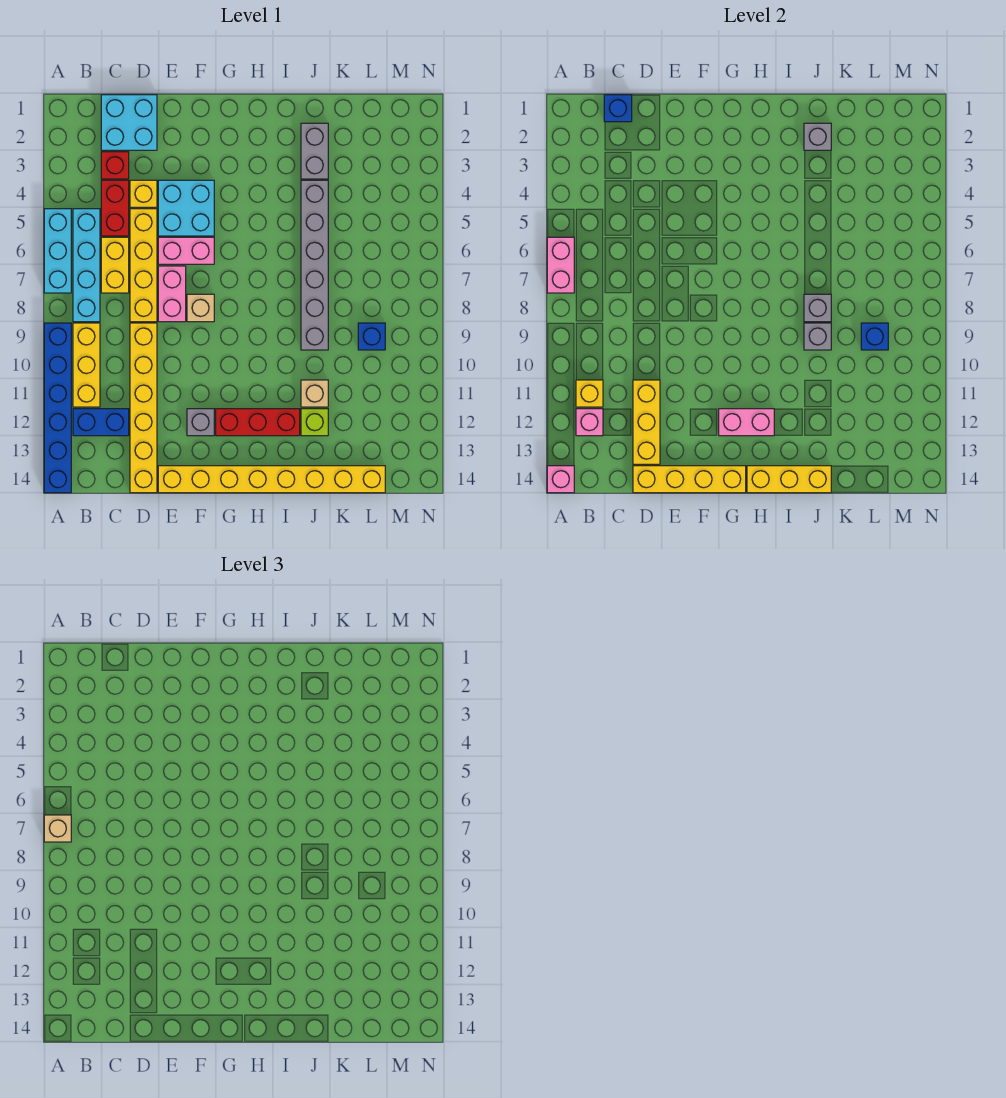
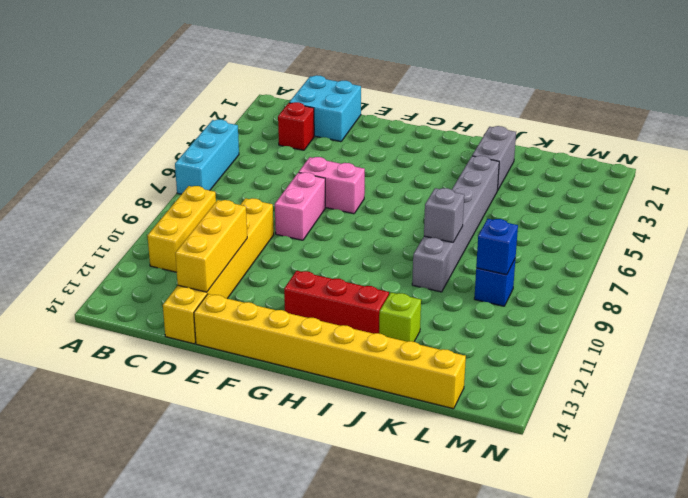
none -> blue 1x6 brick [44,323,71,493]
none -> cyan 1x4 brick [73,209,100,322]
none -> blue 1x2 brick [73,409,129,436]
none -> red 1x2 brick [101,180,129,236]

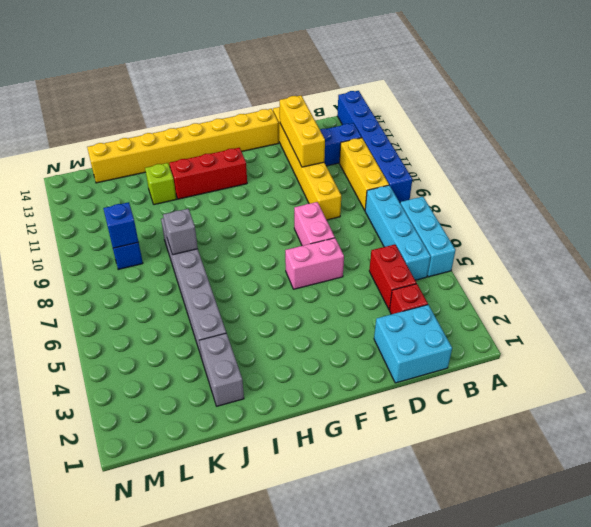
none -> yellow 1x2 brick [101,237,129,293]
none -> yellow 1x1 brick [130,180,157,207]
none -> yellow 1x4 brick [130,209,157,322]
none -> cyan 2x2 brick [158,180,214,236]

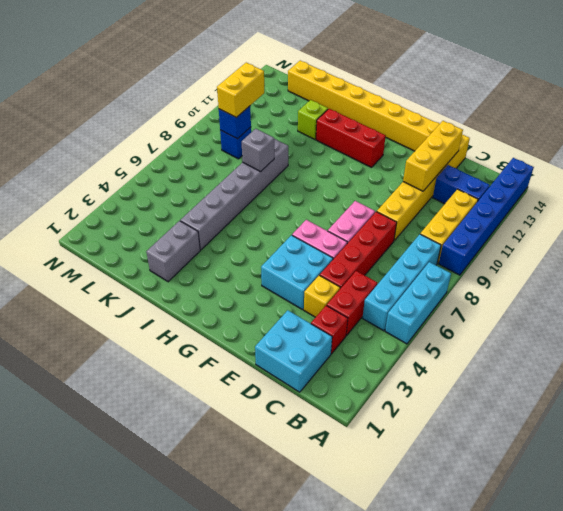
red 1x4 brick [320,212,397,289] -> yellow 1x4 brick [130,209,157,322]
yellow 1x2 brick [217,63,264,118] -> yellow 1x2 brick moved to [101,237,129,293]
none -> tan 1x1 brick [187,294,214,322]
none -> grey 1x1 brick [187,409,214,436]
none -> tan 1x1 brick [301,380,328,407]
none -> pink 1x2 brick [547,237,574,293]

